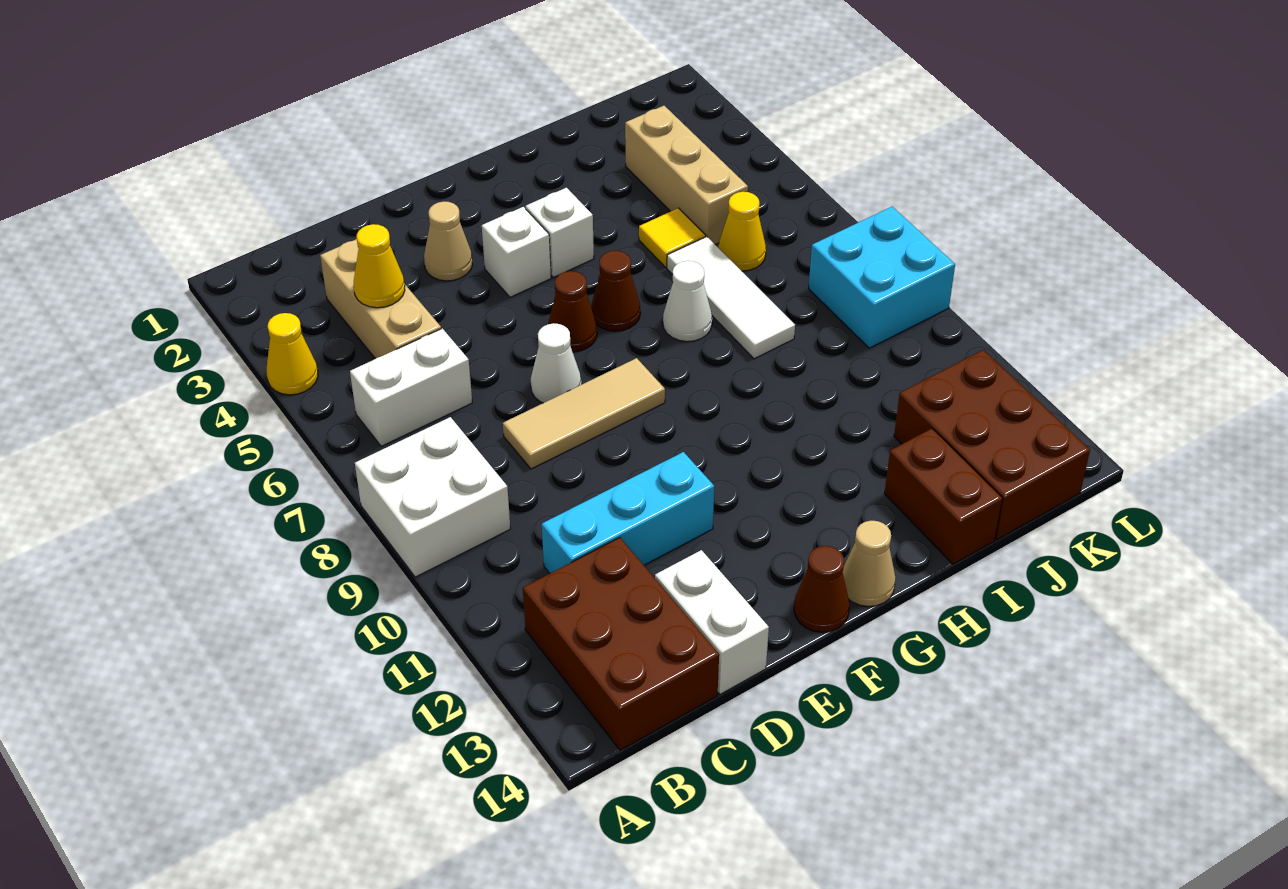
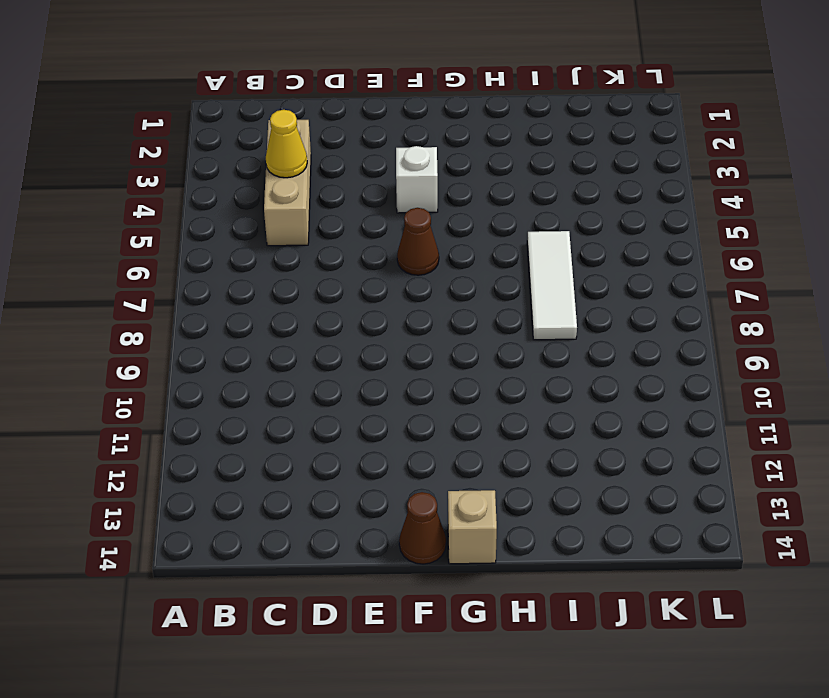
tan 1x1 brick [448,490,497,564] -> tan 1x1 cone [843,521,896,607]
none -> yellow 1x1 cone [267,313,318,395]
none -> white 2x2 brick [355,417,510,577]
none -> white 1x2 brick [350,329,472,446]

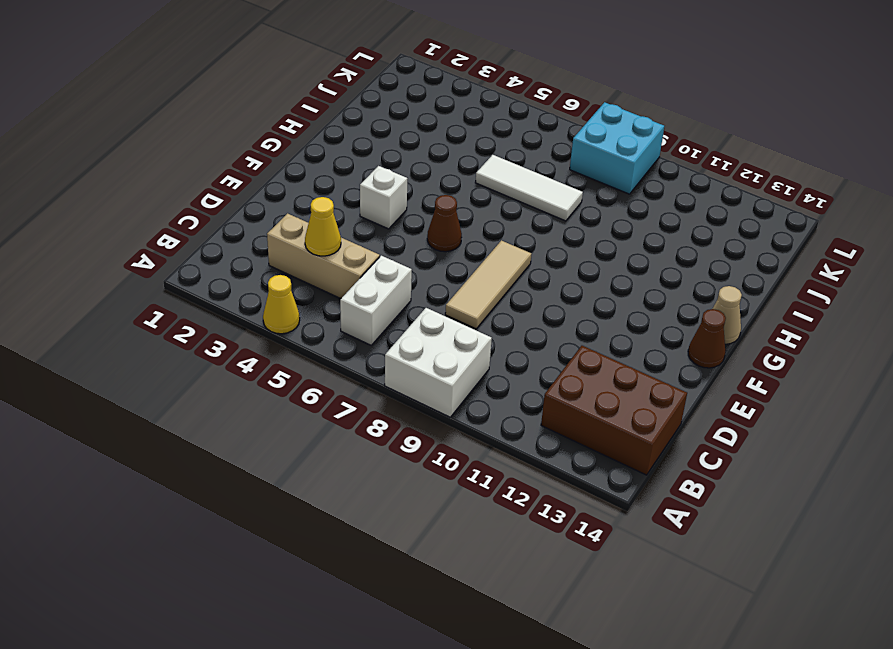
none -> cyan 1x3 brick [542,452,714,573]
none -> white 1x2 brick [655,550,769,694]
none -> tan 1x1 cone [424,202,473,281]

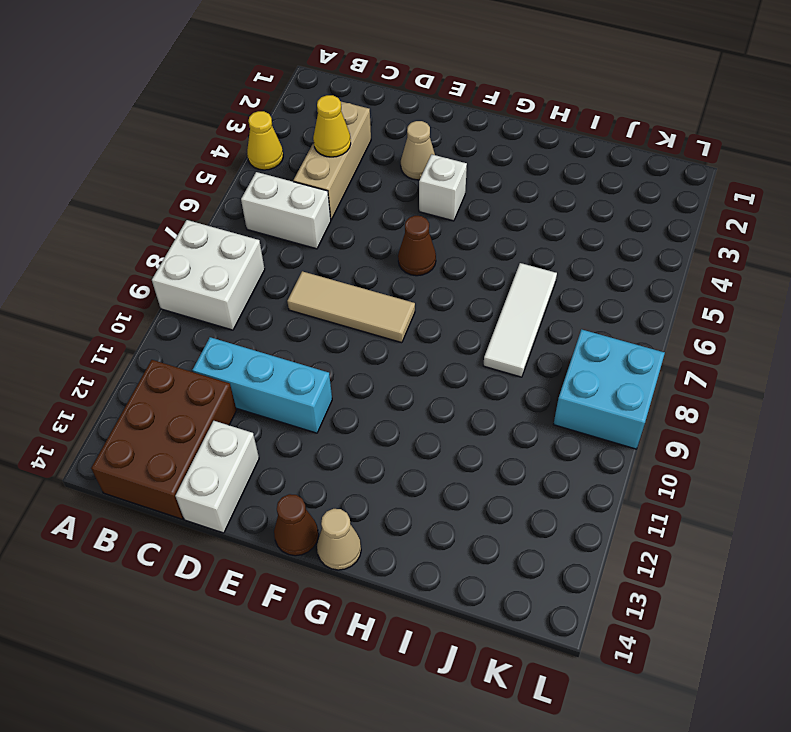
none -> white 1x1 cone [531,323,581,403]
none -> white 1x1 brick [526,188,594,277]
none -> brown 1x1 cone [591,251,640,331]

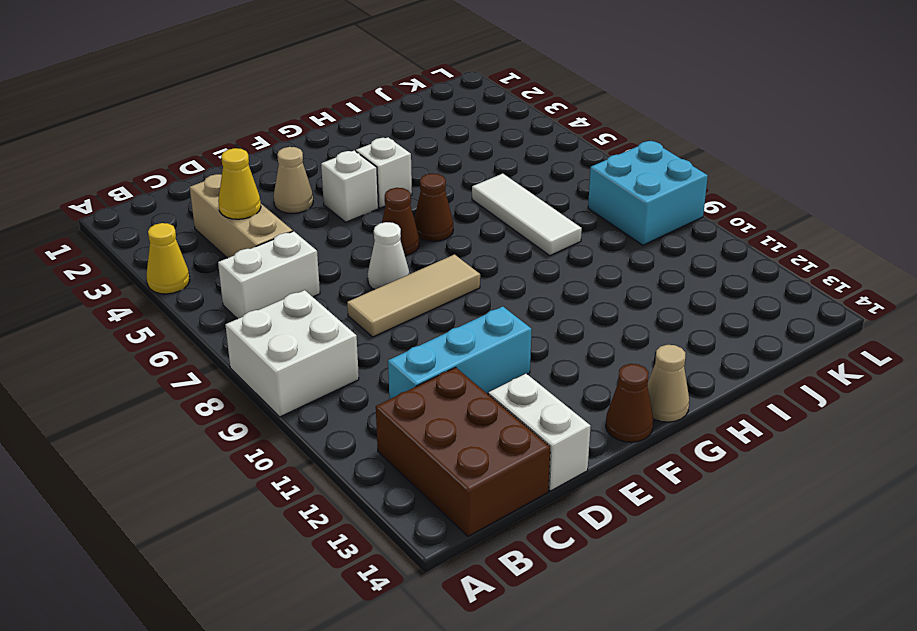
none -> white 1x1 cone [663,261,712,342]
none -> yellow 1x1 tile [639,208,706,267]
none -> brown 1x2 brick [885,429,1003,564]

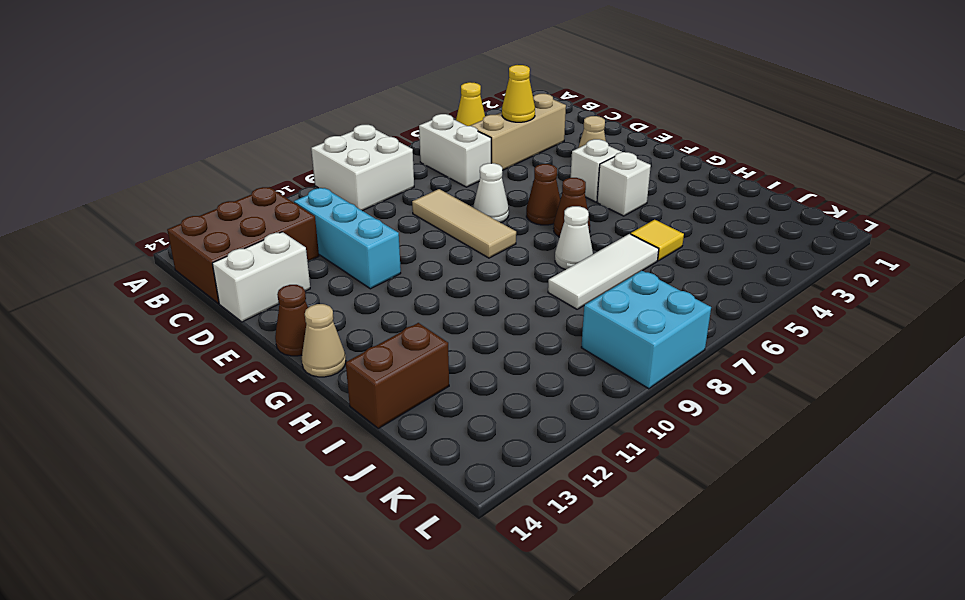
none -> tan 1x3 brick [625,106,748,244]
none -> yellow 1x1 cone [718,192,766,271]
none -> brown 2x3 brick [894,350,1090,540]

